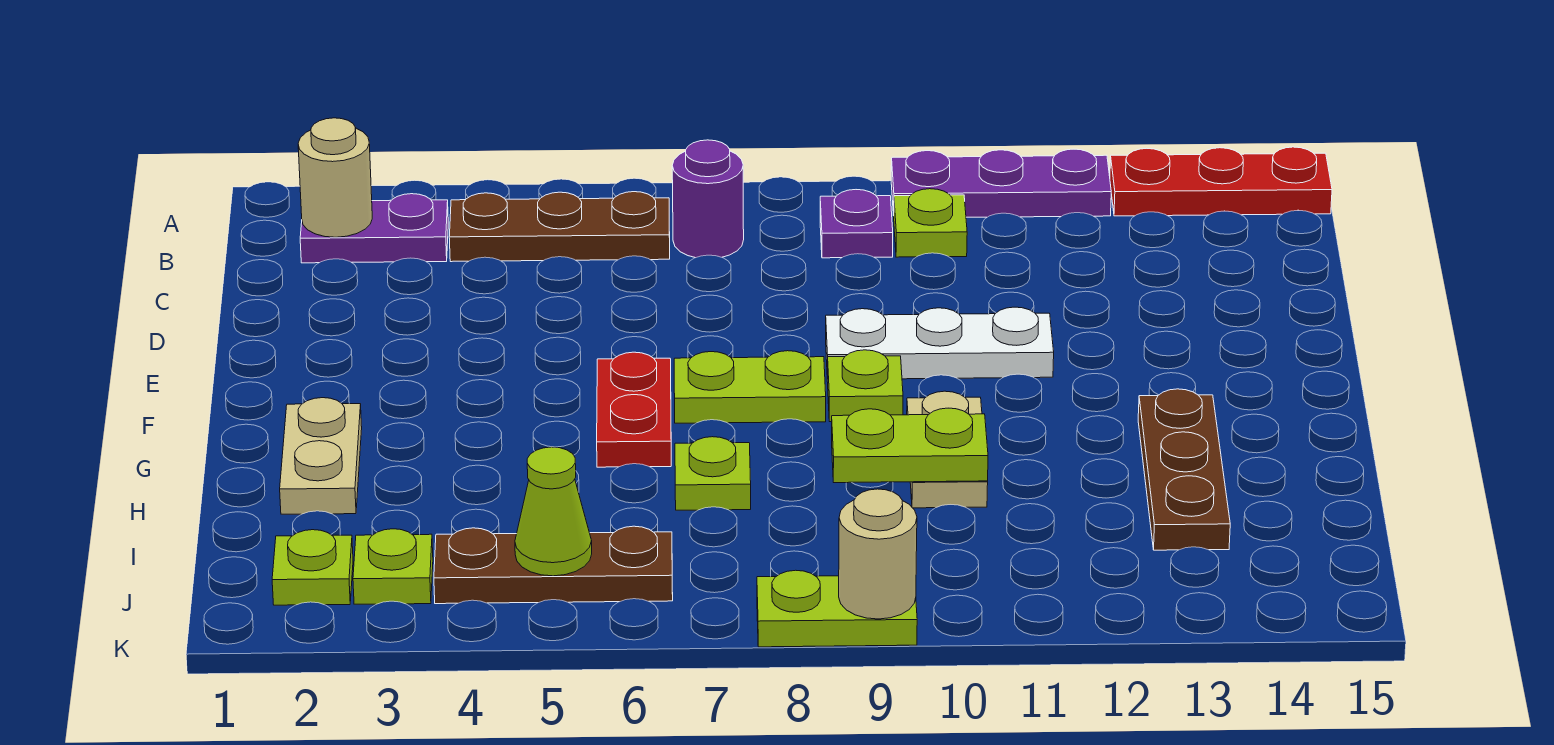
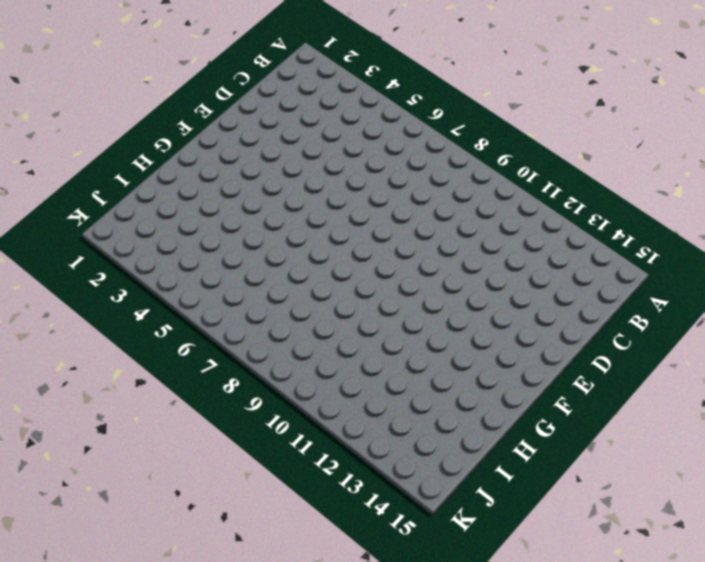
none -> purple 1x3 plate [891,149,1111,217]
none -> red 1x3 plate [1110,147,1332,216]
none -> purple 1x2 plate [300,194,448,263]

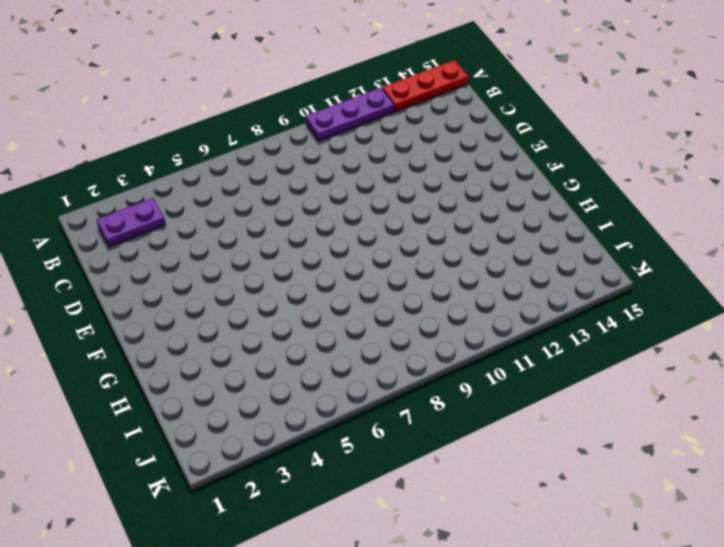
none -> brown 1x3 plate [449,192,670,262]
none -> purple 1x1 round brick [672,140,744,258]
none -> purple 1x1 plate [820,190,893,258]

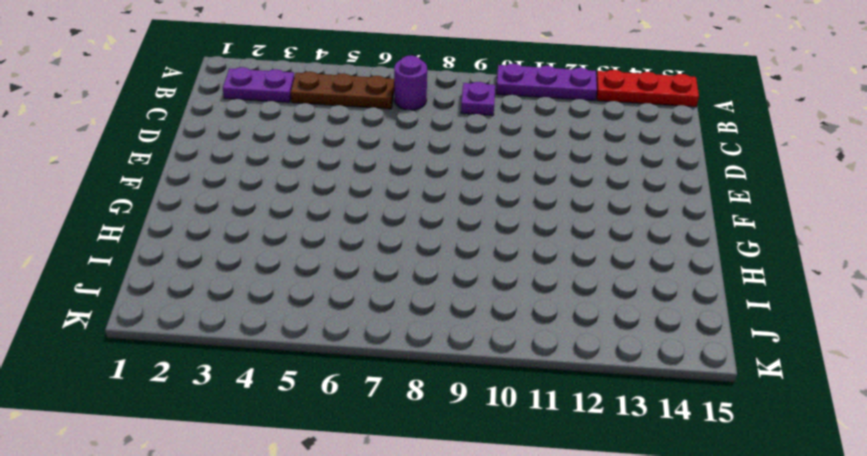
none -> lime 1x1 plate [894,189,967,257]
none -> white 1x3 plate [826,307,1054,379]
none -> red 1x2 plate [597,352,671,467]

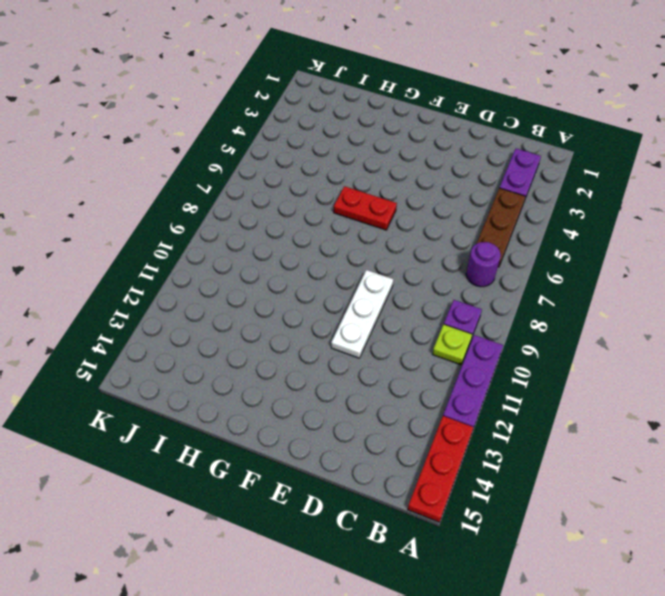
none -> lime 1x2 plate [674,351,826,423]
none -> lime 1x1 plate [827,350,903,422]
none -> tan 1x2 plate [280,398,362,514]

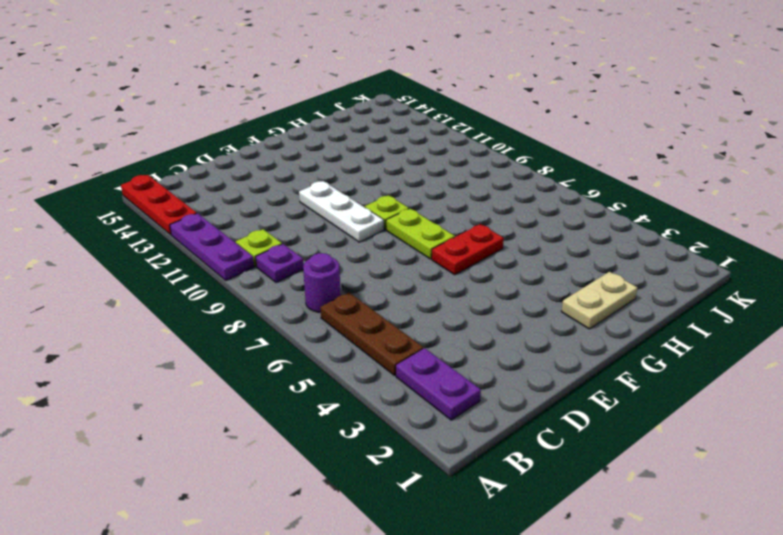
none -> tan 1x2 plate [907,391,988,508]
none -> brown 1x3 plate [1138,389,1230,550]
none -> lime 1x1 plate [675,437,751,510]

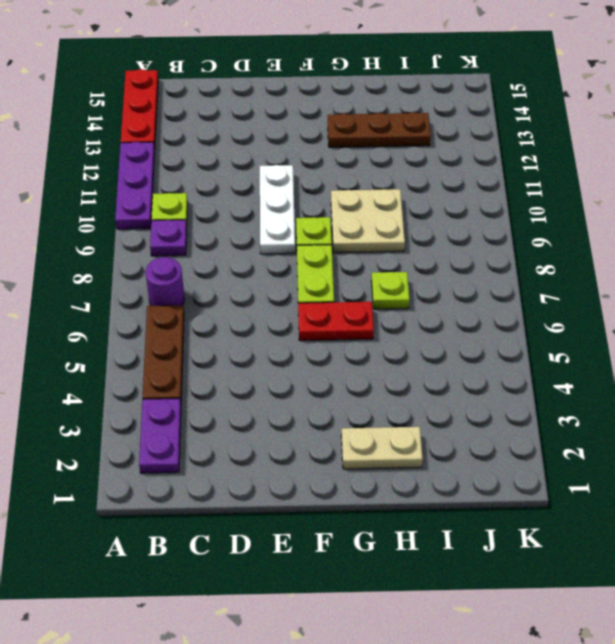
tan 2x2 plate [331,189,405,253] -> tan 1x2 plate [907,391,988,508]
none -> lime 1x1 plate [272,530,353,605]
none -> lime 1x1 plate [353,529,433,604]
none -> brown 1x3 plate [434,526,673,604]

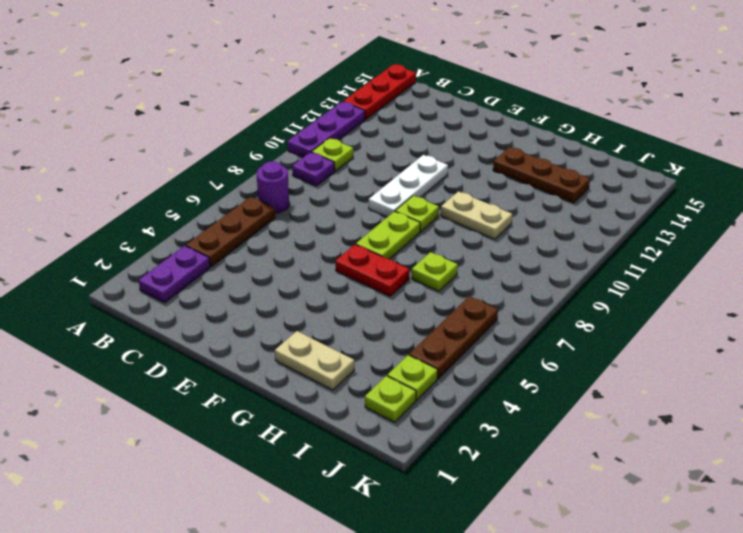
none -> lime 1x2 plate [757,570,917,647]
none -> tan 1x1 round brick [298,118,372,237]
none -> lime 1x2 plate [832,408,988,483]

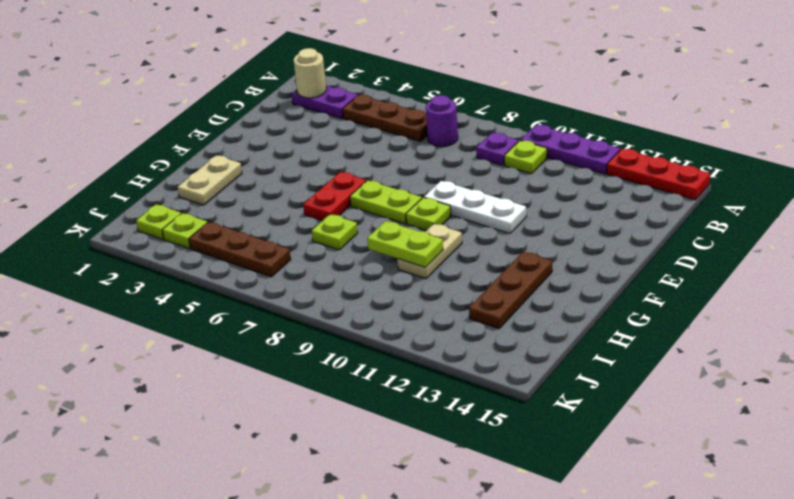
none -> lime 1x2 plate [757,570,917,647]
none -> lime 1x1 cone [515,447,592,576]
none -> tan 1x1 round brick [839,489,917,619]

